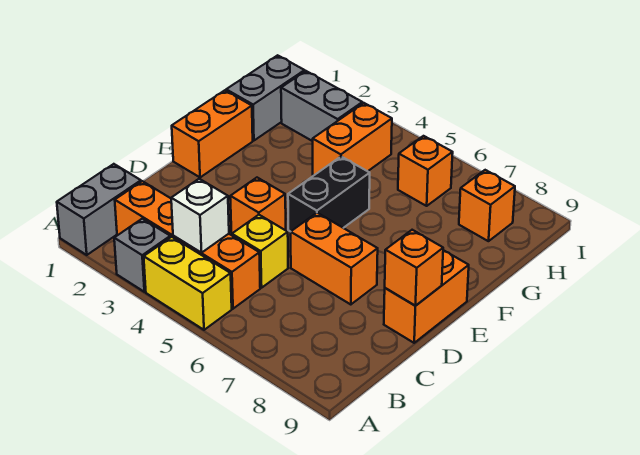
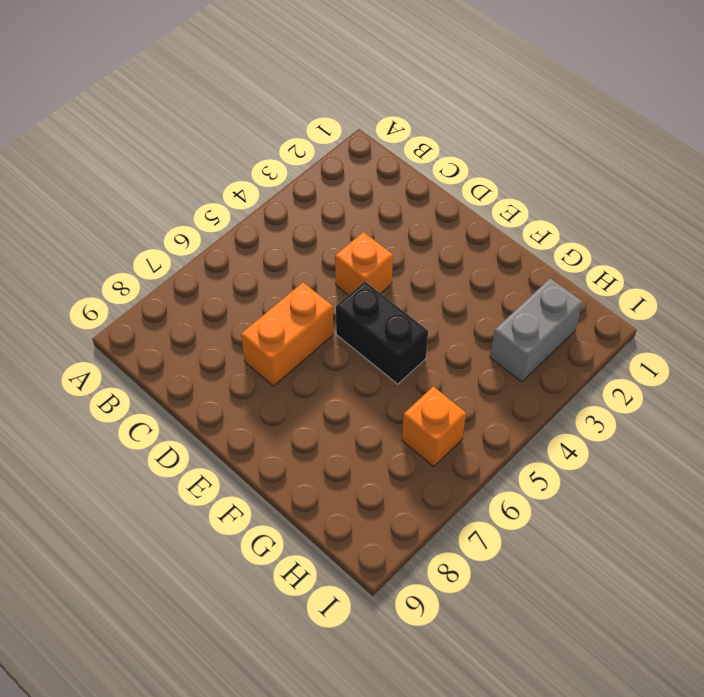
none -> grey 1x2 brick [57,164,141,255]
none -> grey 1x1 brick [114,219,170,292]
none -> yellow 1x2 brick [144,237,232,330]

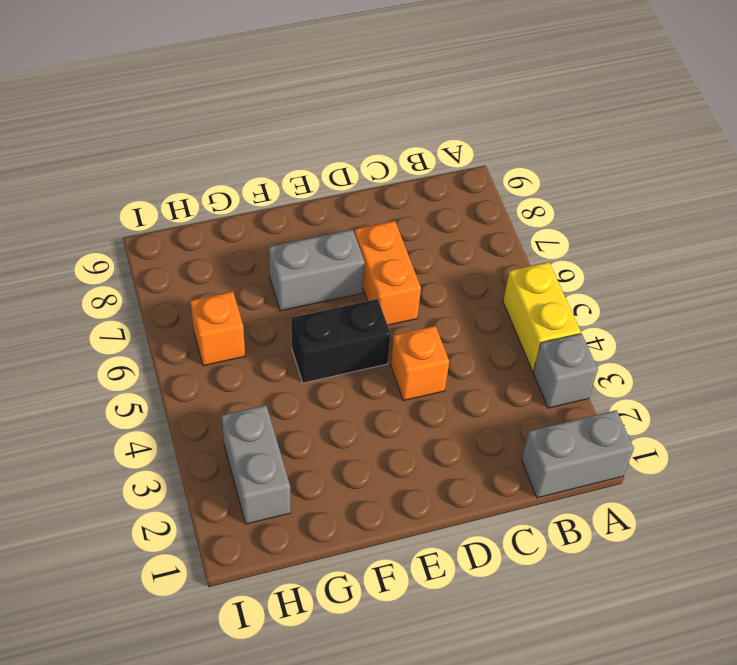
grey 1x2 brick [269,230,365,311] -> grey 1x2 brick moved to [226,55,305,141]
none -> orange 1x4 brick [115,181,260,309]
none -> yellow 1x1 brick [232,215,288,288]
none -> orange 1x2 brick [384,250,469,343]

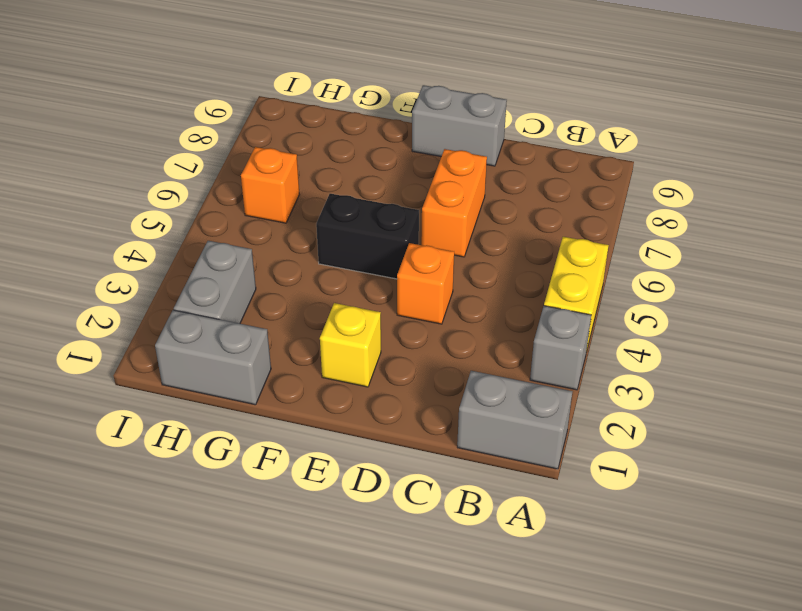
grey 1x2 brick [412,85,507,166] -> orange 1x2 brick [384,250,469,343]
yellow 1x1 brick [320,303,381,387] -> yellow 1x1 brick moved to [232,215,288,288]
none -> orange 1x4 brick [115,181,260,309]
none -> orange 1x2 brick [172,90,253,177]
none -> orange 1x2 brick [313,103,392,175]

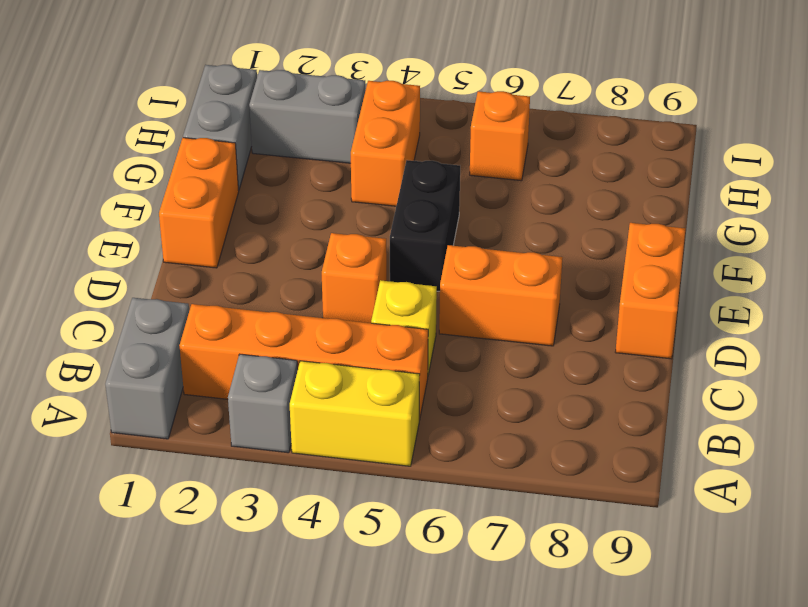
none -> orange 1x1 brick [459,170,515,241]
none -> white 1x1 brick [171,179,229,253]
none -> orange 1x1 brick [385,230,443,306]

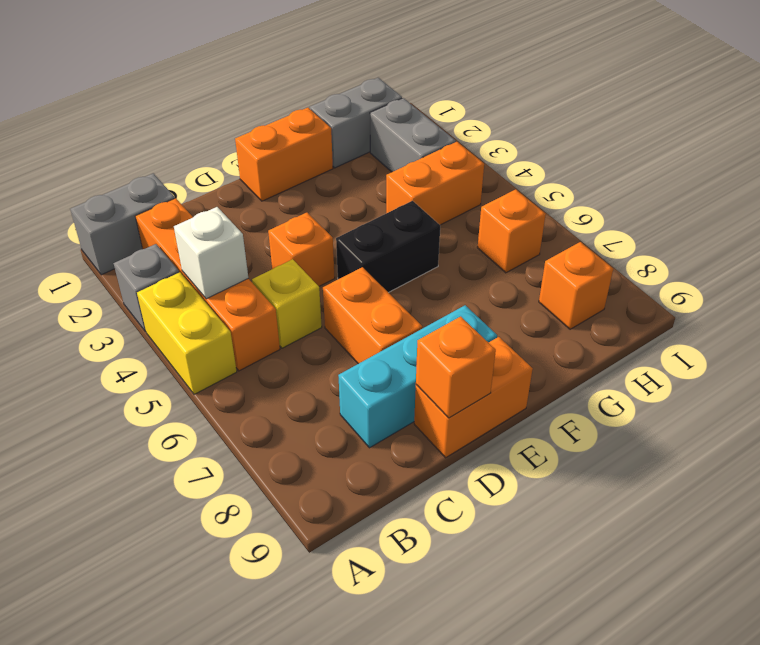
cyan 1x3 brick [338,305,497,448] -> none

